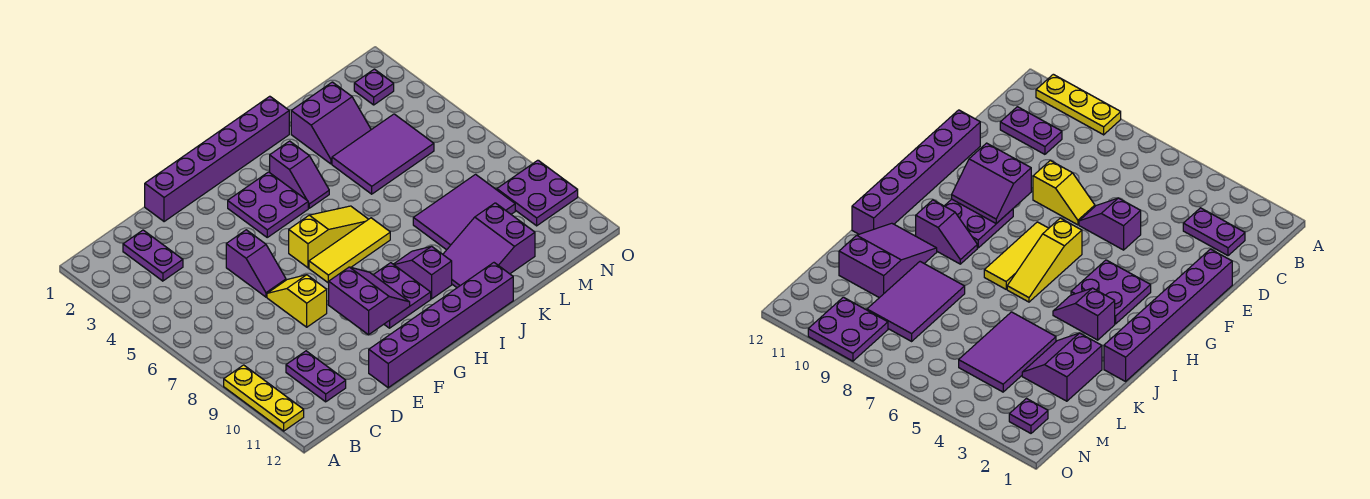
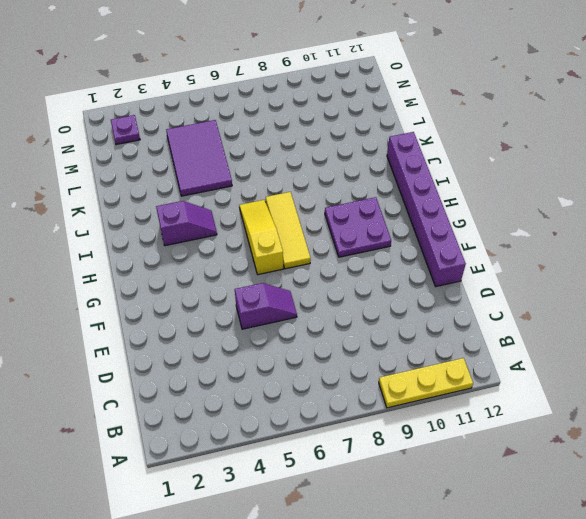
none -> purple 1x2 plate [123,230,183,281]
none -> purple 1x2 plate [286,351,346,402]
none -> purple 1x6 brick [145,96,289,222]

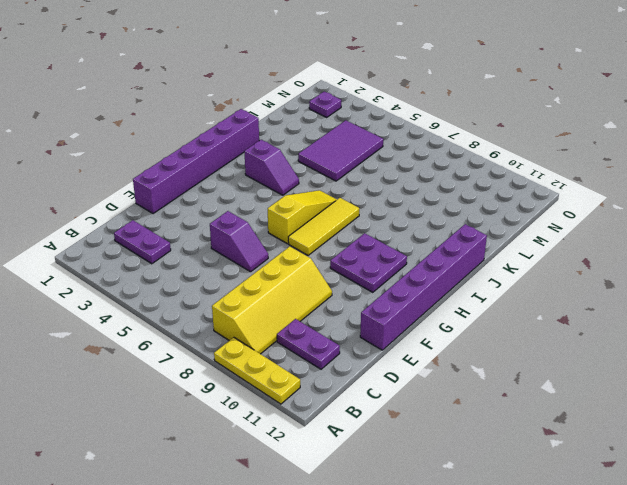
yellow 2x4 slope [212,246,332,354] -> yellow 1x2 slope [267,275,327,327]
none -> purple 2x2 plate [228,172,308,237]
none -> purple 1x2 slope [394,246,452,299]
none -> purple 2x3 slope [443,203,535,288]

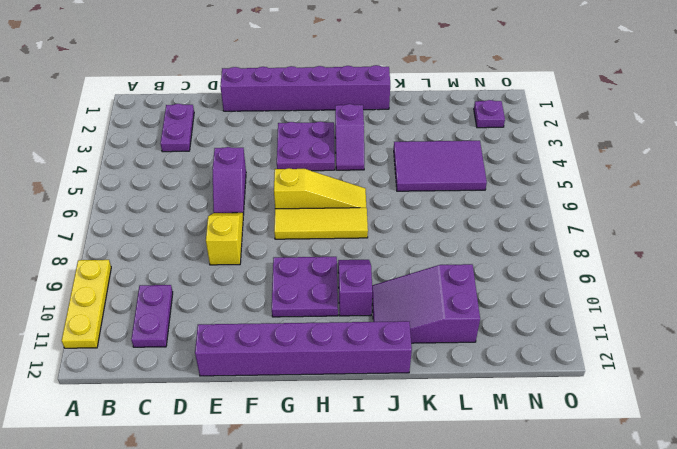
none -> purple 2x2 slope [291,82,371,164]
none -> purple 2x3 tile [413,174,515,250]
none -> purple 2x2 plate [497,160,578,226]

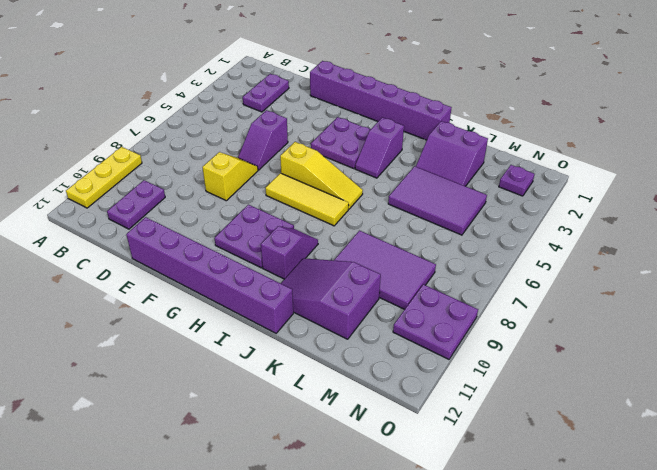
none -> purple 2x2 slope [329,267,410,335]

